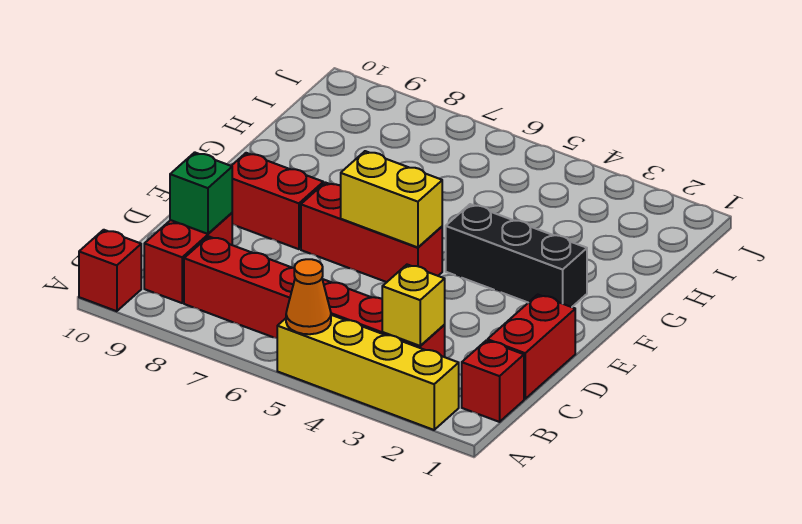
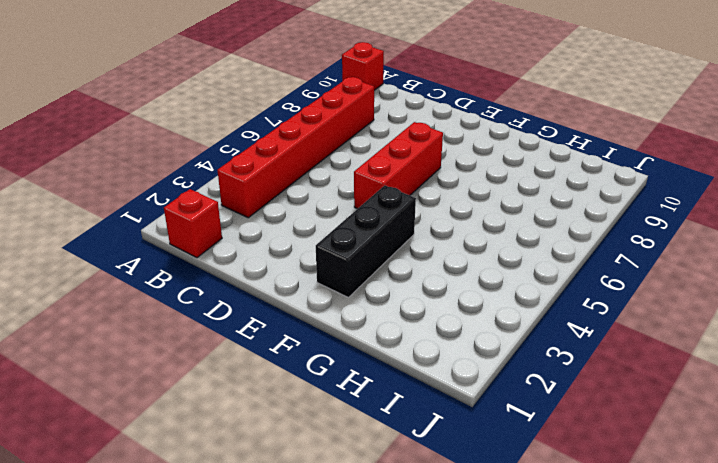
none -> yellow 1x4 brick [277,315,459,430]
none -> red 1x2 brick [144,213,232,303]
none -> red 1x2 brick [488,295,575,399]

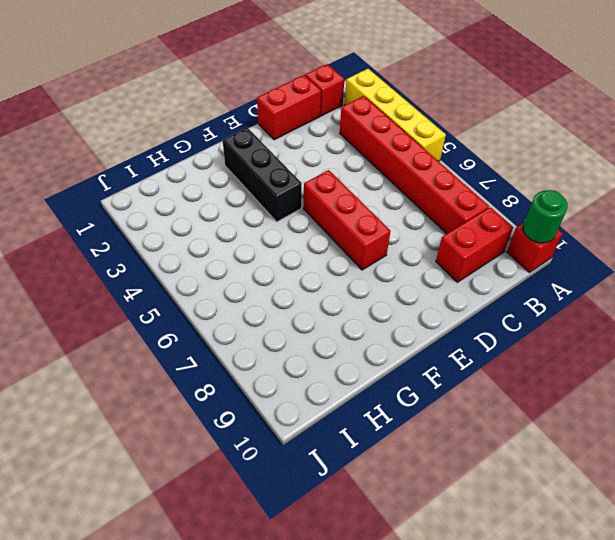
green 1x1 round brick [523,190,568,243] -> none
none -> red 1x2 brick [232,153,323,249]
none -> orange 1x1 cone [286,259,331,334]
none -> yellow 1x1 brick [382,265,445,346]

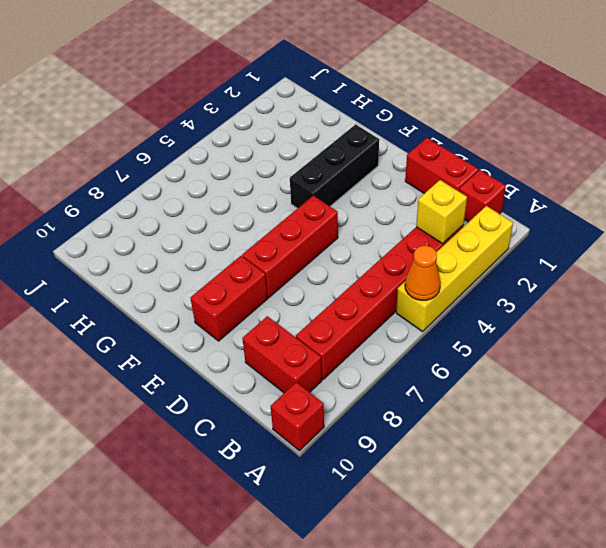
none -> green 1x1 brick [170,152,232,234]
none -> yellow 1x2 brick [341,151,442,247]

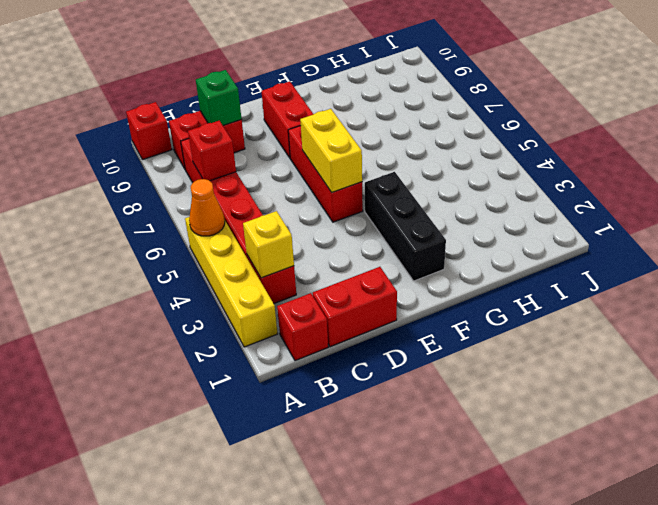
red 1x1 brick [188,121,236,181] -> none

